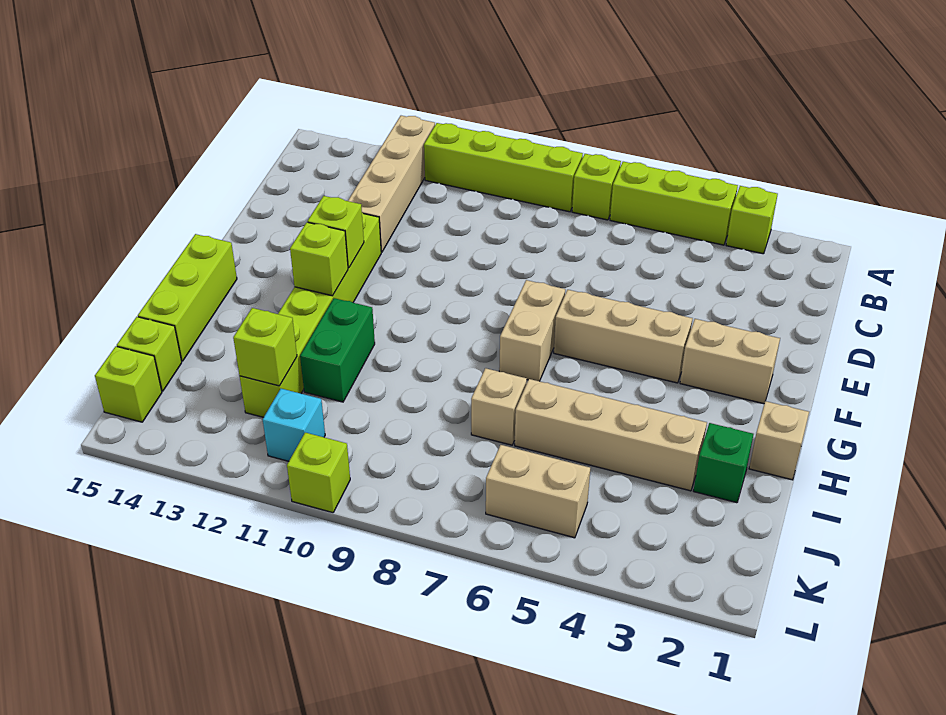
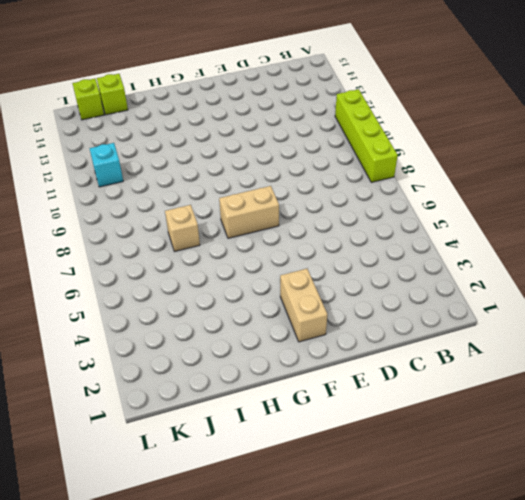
none -> lime 1x1 brick [726,186,778,254]
none -> lime 1x3 brick [610,162,738,245]
none -> lime 1x1 brick [572,154,621,220]

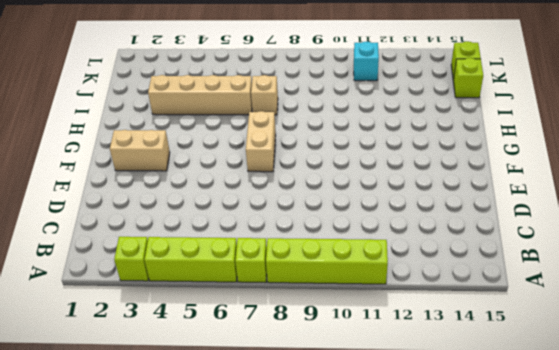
none -> tan 1x4 brick [348,116,435,252]
none -> lime 1x6 brick [240,213,381,417]
none -> tan 1x3 brick [554,290,693,383]

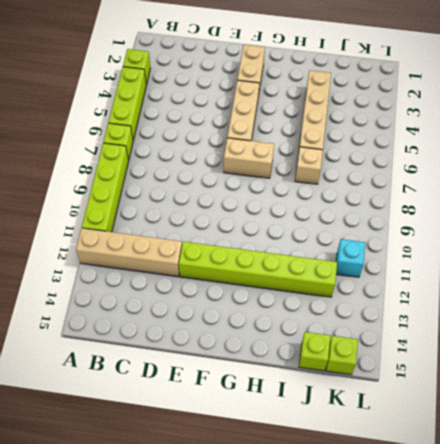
none -> lime 1x3 brick [138,234,237,361]
none -> tan 1x1 brick [749,401,809,480]
none -> green 1x2 brick [300,298,375,402]

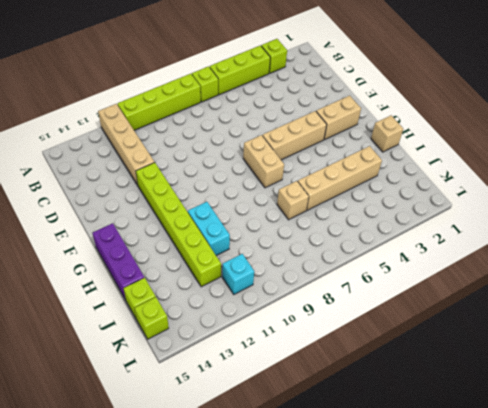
purple 1x3 brick [93,223,144,300] -> lime 1x3 brick [138,234,237,361]
cyan 1x2 brick [188,202,230,256] -> green 1x2 brick [300,298,375,402]
none -> green 1x1 brick [693,423,753,503]
none -> tan 1x2 brick [486,445,590,538]
none -> lime 1x1 brick [287,433,350,513]

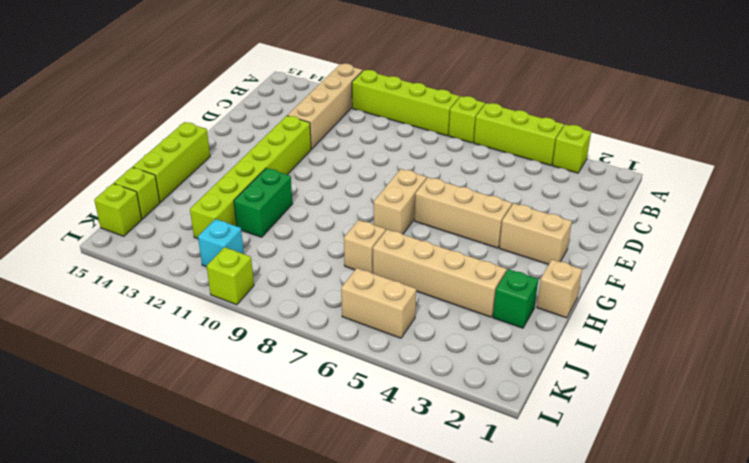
none -> lime 1x1 brick [308,196,364,268]
none -> lime 1x1 brick [290,222,348,296]
none -> lime 1x1 brick [233,308,297,386]

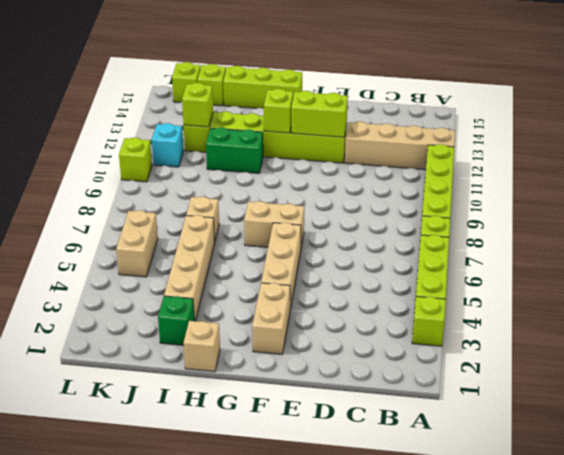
lime 1x2 brick [291,91,348,137] -> lime 1x1 brick [308,196,364,268]

